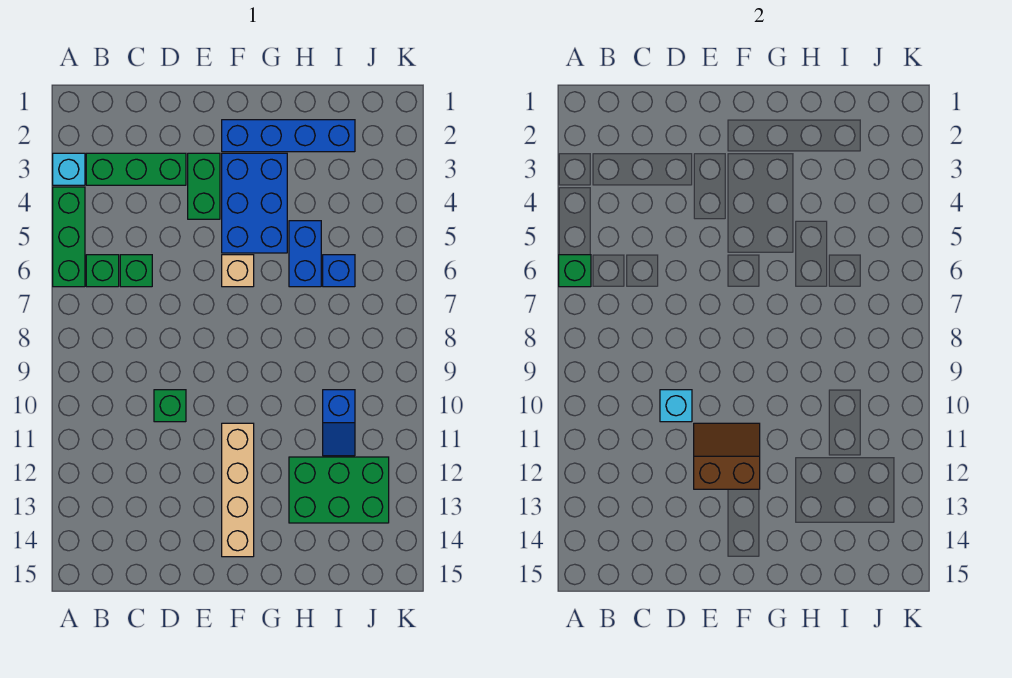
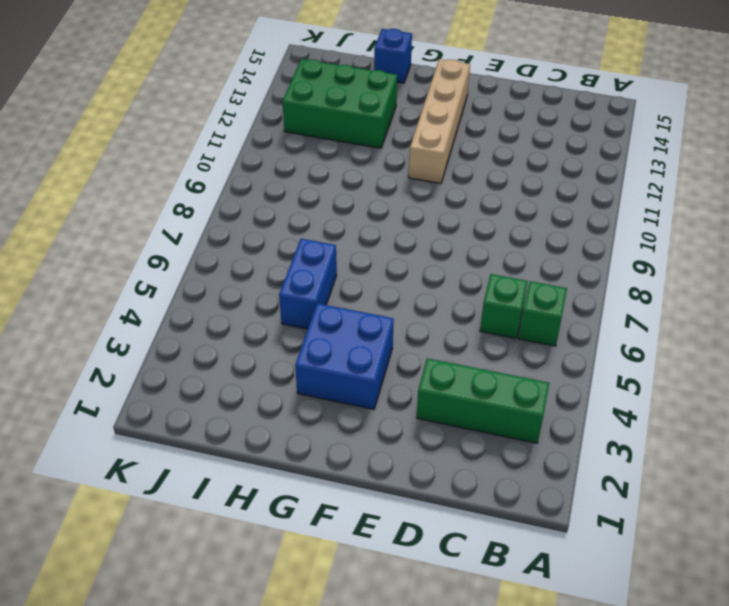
blue 2x2 brick [295,303,394,409] -> blue 2x3 brick [222,153,287,253]
blue 1x1 brick [374,29,412,83] -> blue 1x1 brick moved to [323,255,355,287]
none -> cyan 1x1 brick [53,153,85,185]
none -> green 1x3 brick [53,187,85,287]
none -> green 1x1 brick [154,390,186,422]

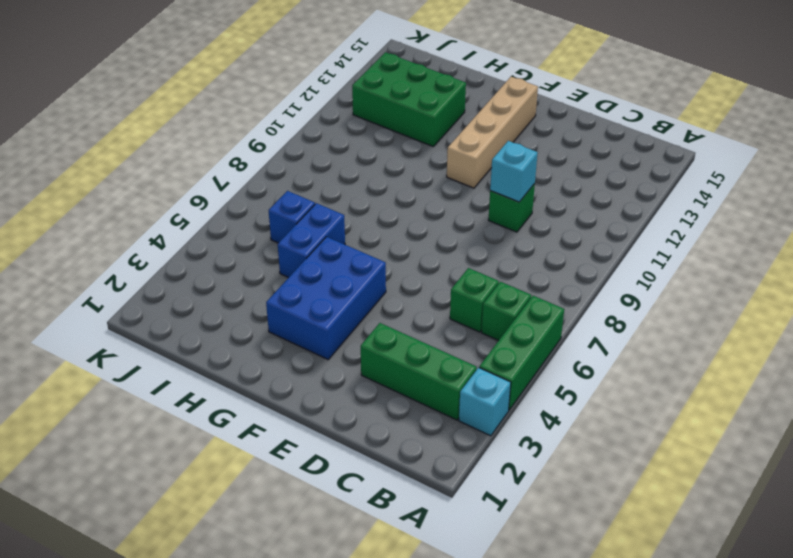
none -> green 1x2 brick [188,153,220,219]
none -> blue 1x4 brick [222,120,355,152]
none -> tan 1x1 brick [222,255,254,287]

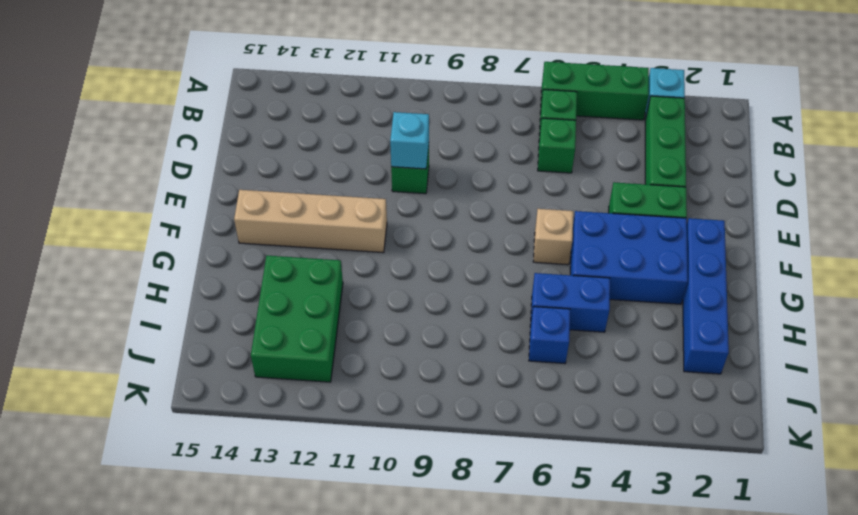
none -> blue 1x2 slope [323,390,355,456]
none -> green 1x1 brick [559,255,591,287]
none -> brown 2x2 slope [694,423,760,489]

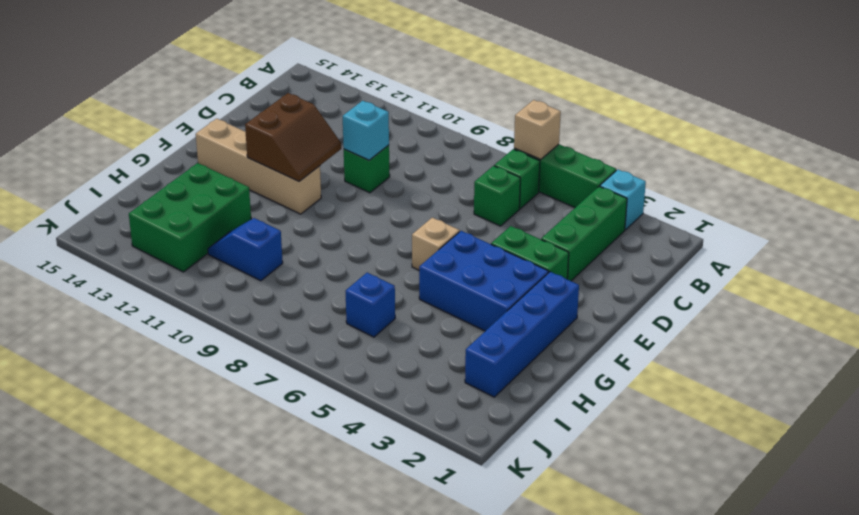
tan 1x1 brick [514,100,561,160] -> green 1x1 brick [559,255,591,287]
none -> blue 1x2 brick [289,221,321,287]

